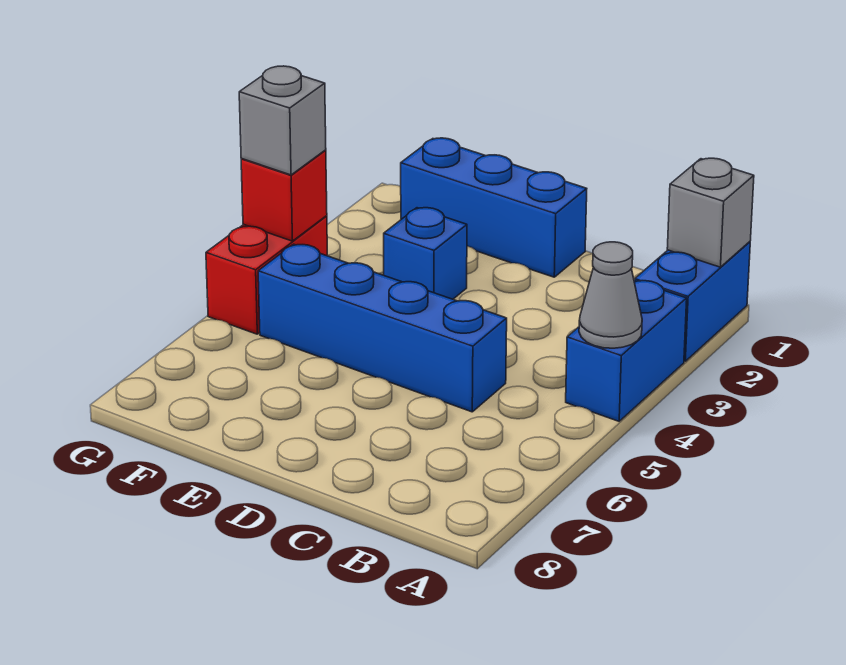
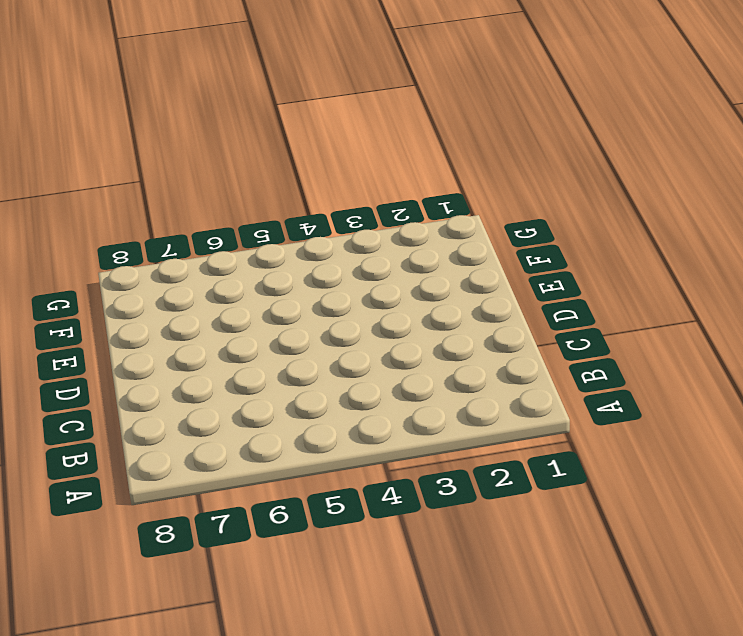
none -> blue 1x2 brick [635,242,750,361]
none -> blue 1x2 brick [566,280,687,421]

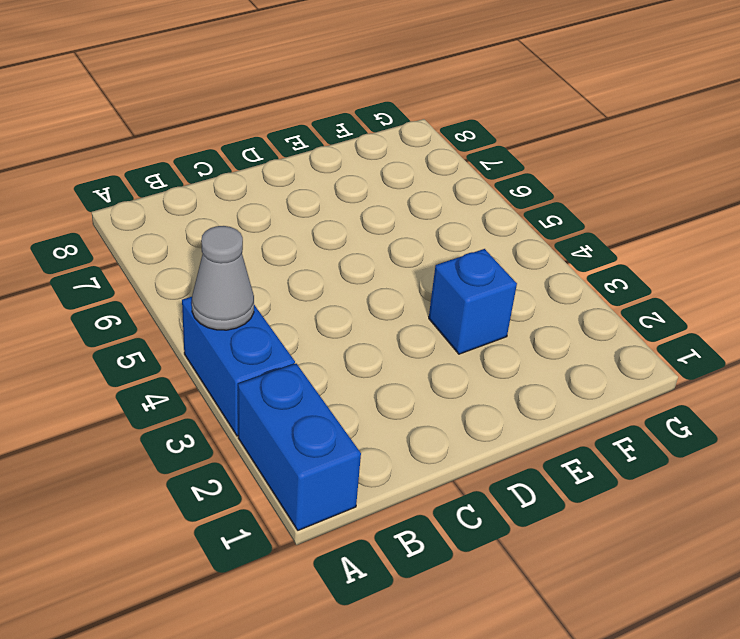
none -> blue 1x4 brick [258,244,507,412]
none -> blue 1x3 brick [401,138,587,277]

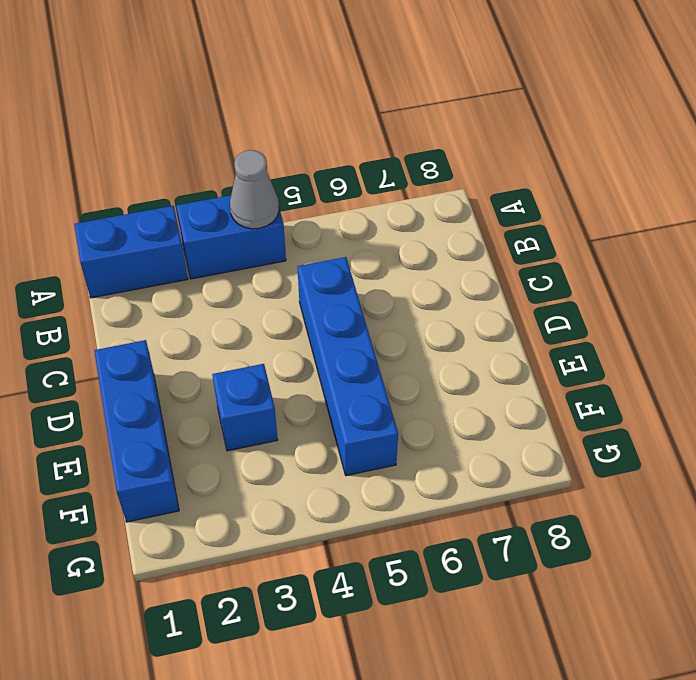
none -> red 1x2 brick [206,216,327,334]
none -> grey 1x1 brick [667,158,754,267]

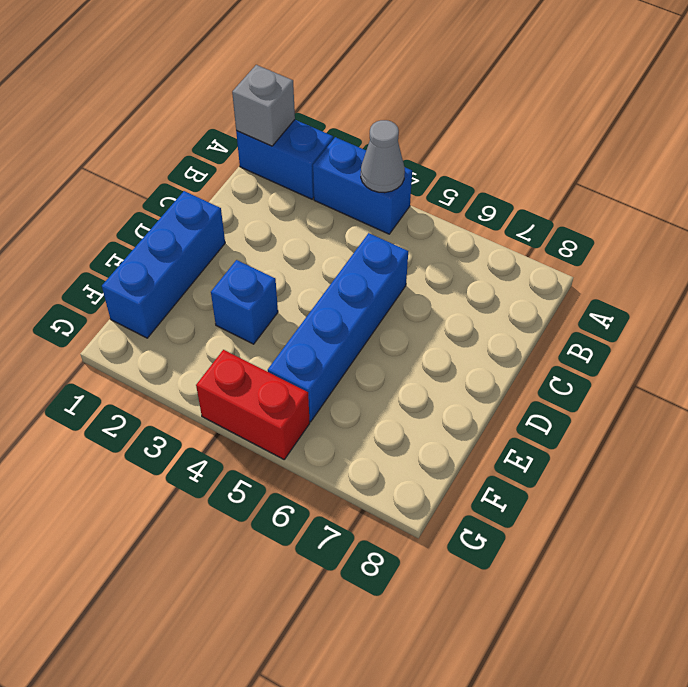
none -> red 1x1 brick [241,150,327,241]
none -> grey 1x1 brick [239,66,326,175]

